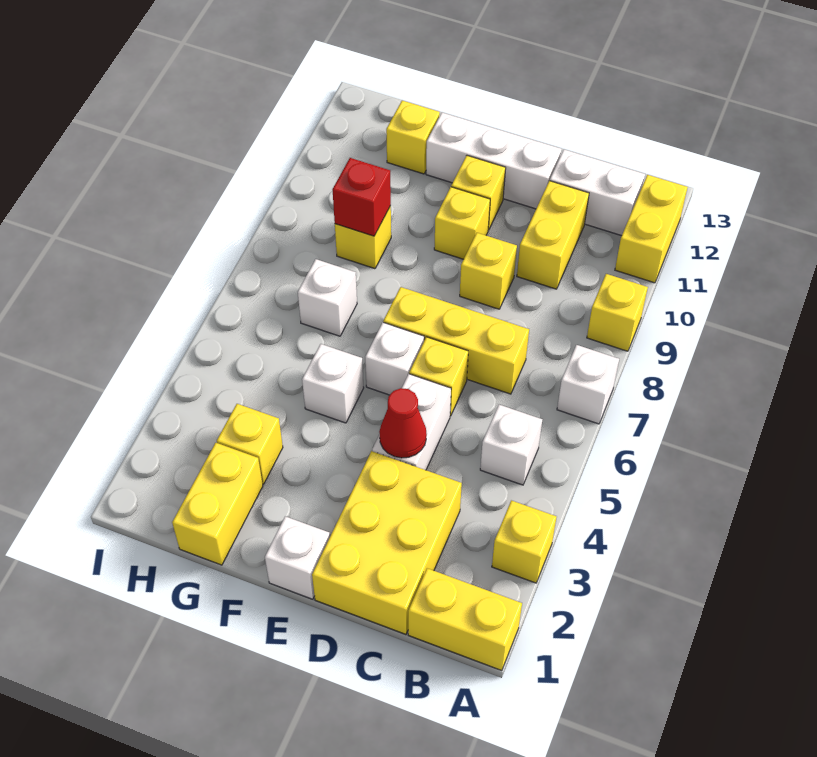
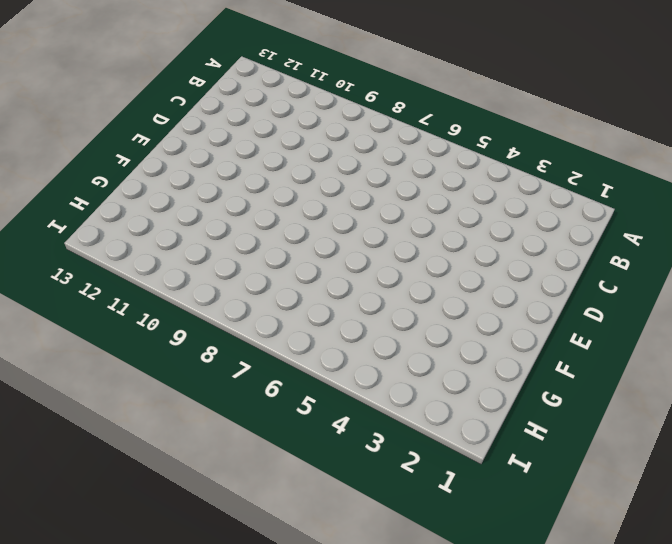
none -> yellow 1x2 brick [408,568,522,671]
none -> yellow 1x1 brick [492,500,556,583]
none -> white 1x1 brick [557,345,619,424]

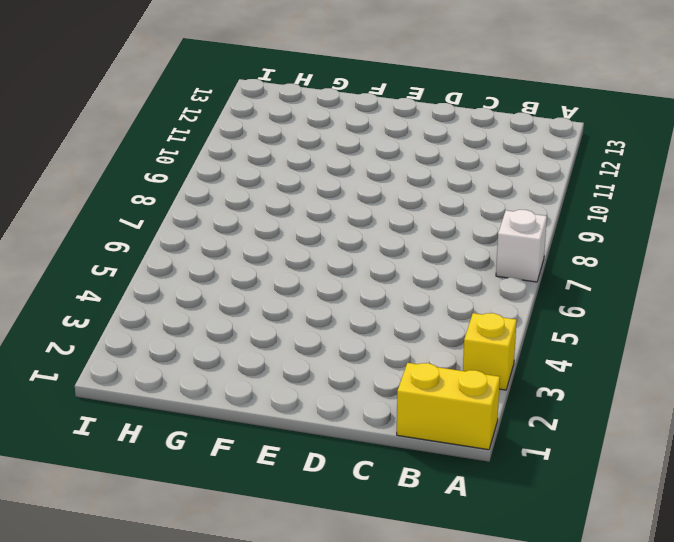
none -> yellow 1x1 brick [587,274,648,351]
none -> yellow 1x2 brick [615,175,688,283]
none -> white 1x1 brick [480,405,542,485]

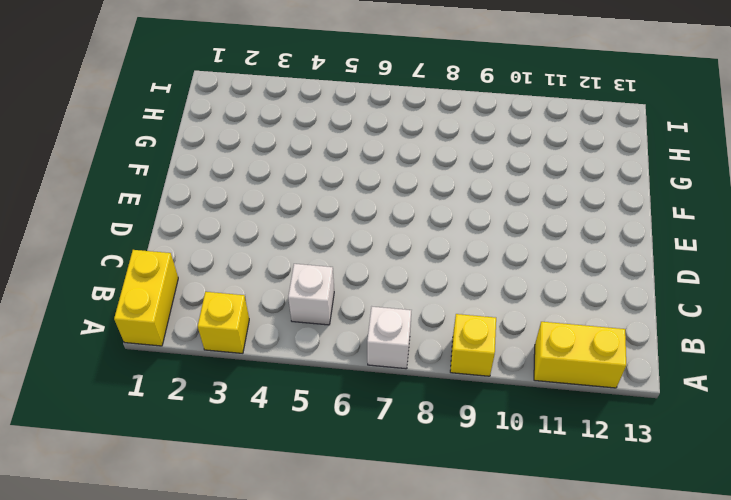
none -> white 1x2 brick [550,150,645,236]
none -> yellow 2x3 brick [312,451,462,634]
none -> yellow 1x3 brick [383,287,529,394]

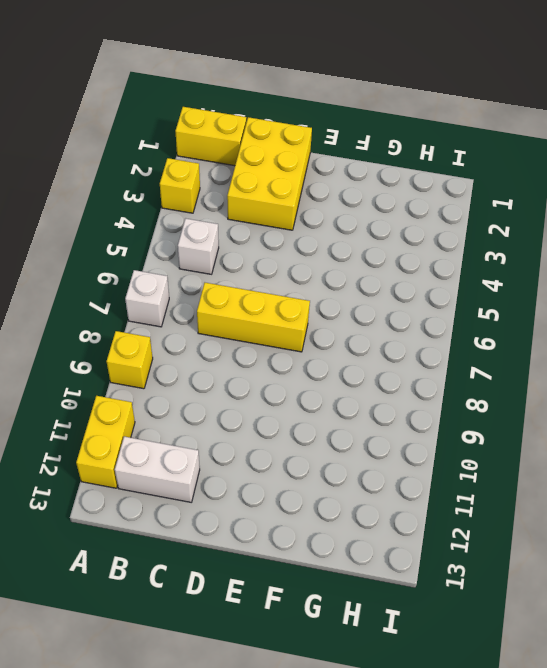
none -> yellow 1x2 brick [517,181,589,289]
none -> white 1x2 brick [372,374,451,470]
none -> yellow 1x1 brick [409,337,468,416]

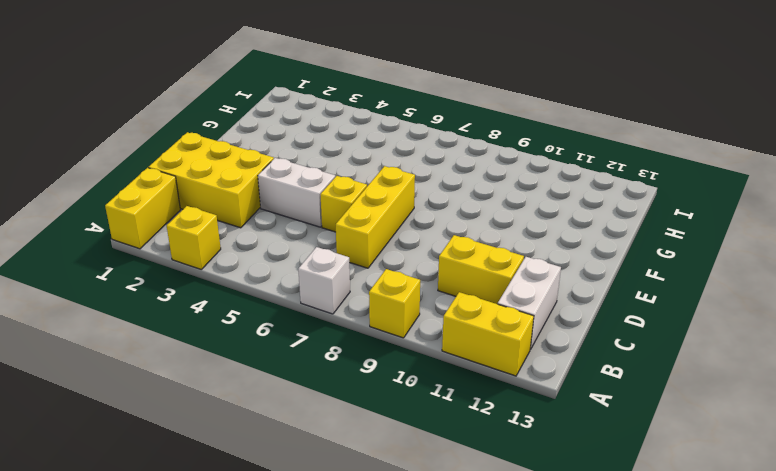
none -> white 1x1 brick [480,405,542,485]
none -> yellow 1x1 brick [460,233,517,309]
none -> white 1x3 brick [426,113,562,209]

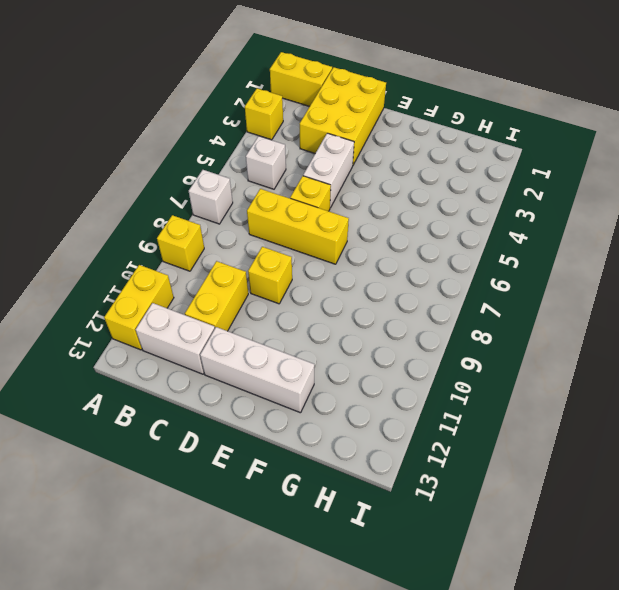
none -> white 1x1 brick [265,516,330,599]
none -> white 1x1 brick [365,322,424,395]
none -> yellow 1x1 brick [434,187,490,259]

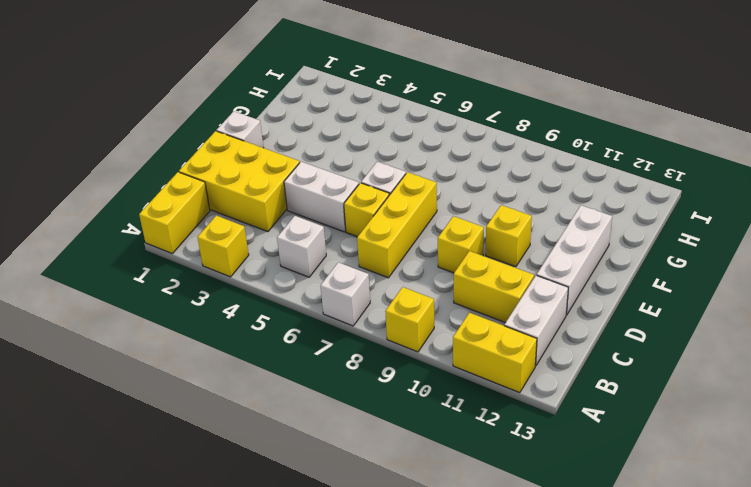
none -> yellow 1x1 brick [451,156,506,230]
none -> white 1x1 brick [302,344,364,423]
none -> yellow 1x2 brick [172,443,263,565]

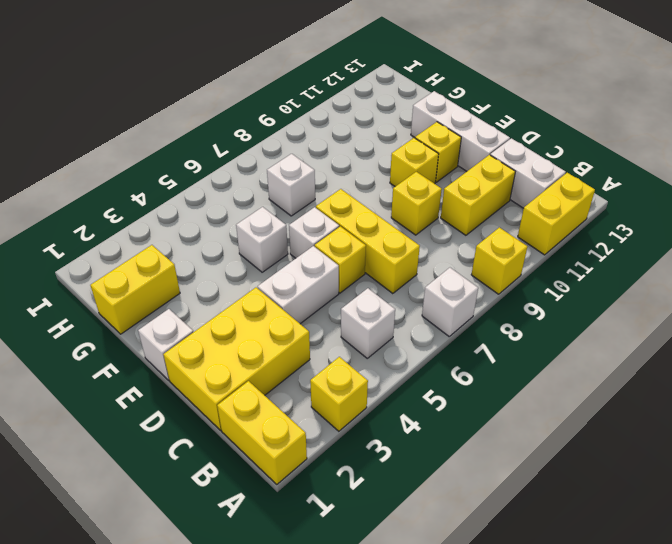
none -> yellow 1x1 brick [217,404,283,484]
none -> yellow 1x1 brick [335,206,391,269]
none -> yellow 1x1 brick [386,101,440,174]

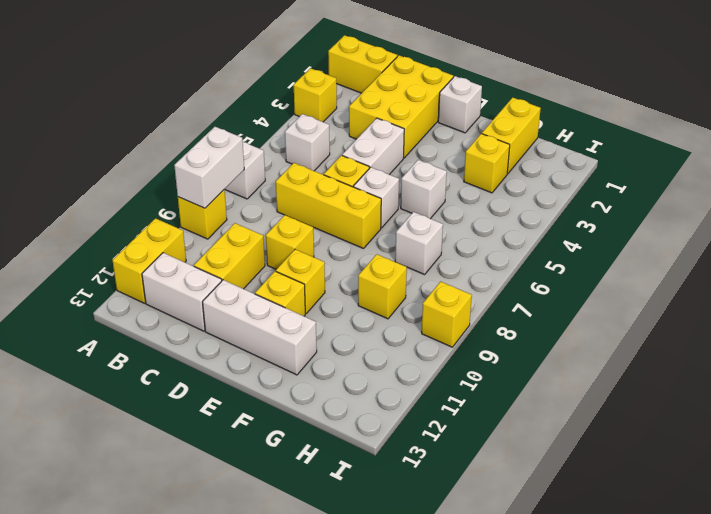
white 1x2 brick [174,127,244,208] -> none
yellow 1x1 brick [422,282,472,347] -> yellow 1x1 brick moved to [386,101,440,174]
none -> red 1x1 cone [379,388,427,458]
none -> red 1x1 brick [332,158,391,236]

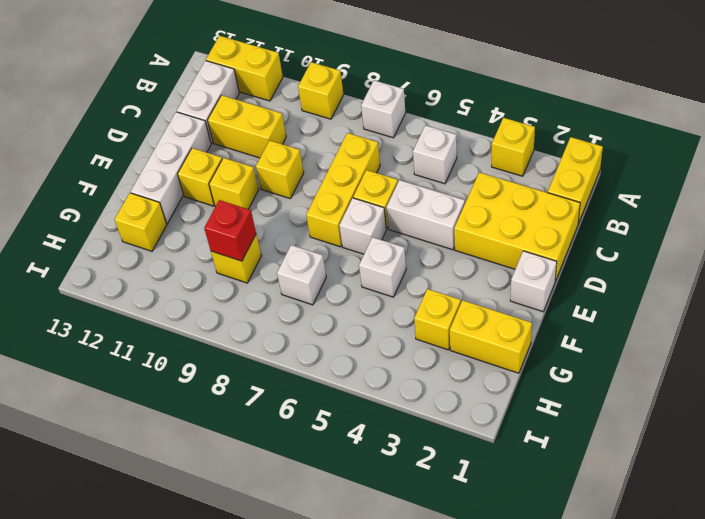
none -> red 1x1 cone [379,388,427,458]

